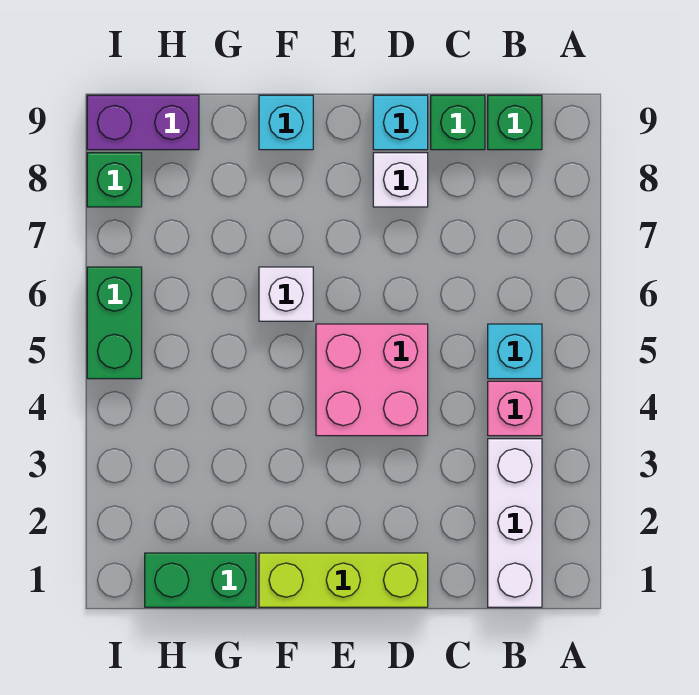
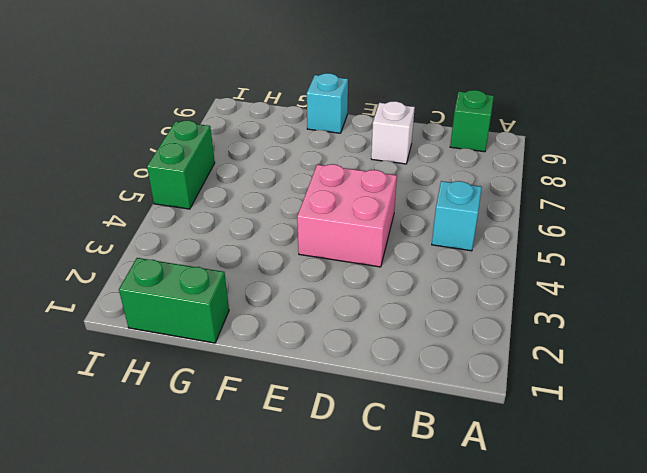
none -> white 1x3 brick [488,439,542,607]
none -> pink 1x1 brick [488,381,542,436]
none -> green 1x1 brick [431,95,485,150]

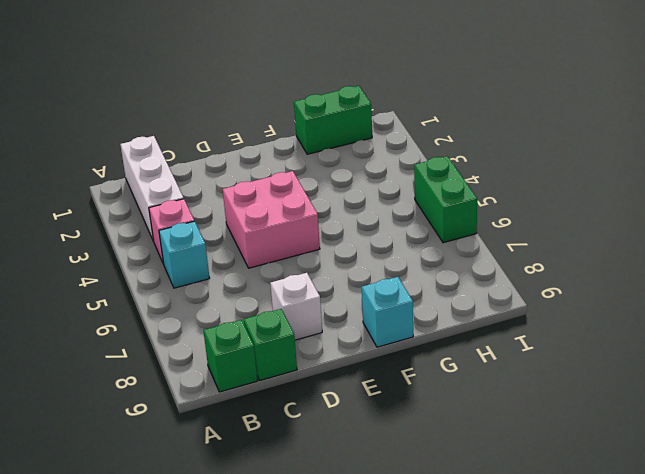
none -> lime 1x3 brick [259,553,428,607]
none -> cyan 1x1 brick [373,95,428,150]
none -> white 1x1 brick [259,267,313,321]

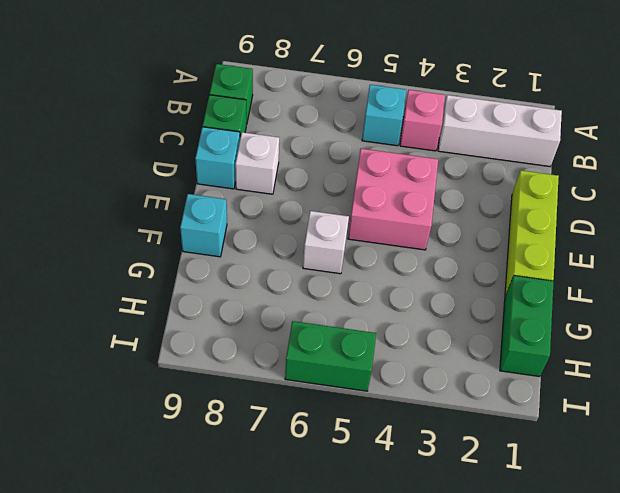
none -> purple 1x2 brick [87,95,199,150]
none -> green 1x1 brick [87,153,142,207]

